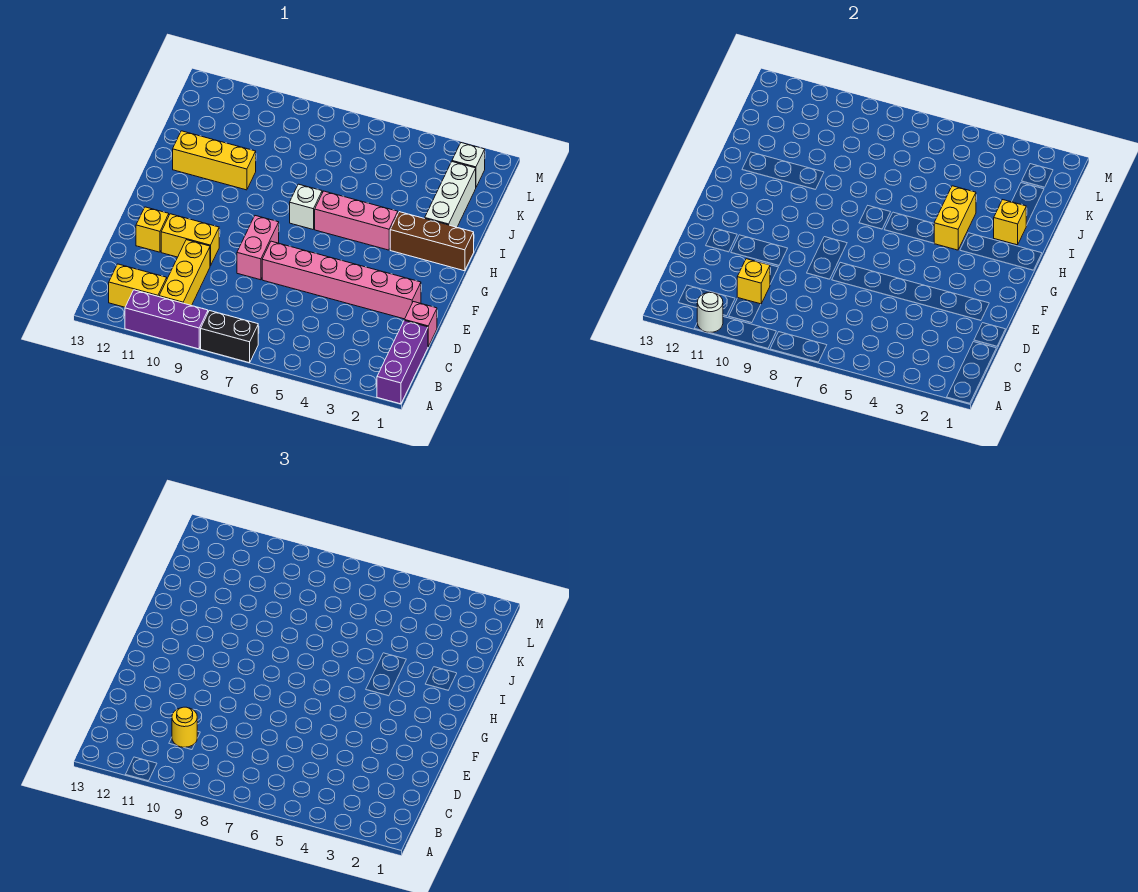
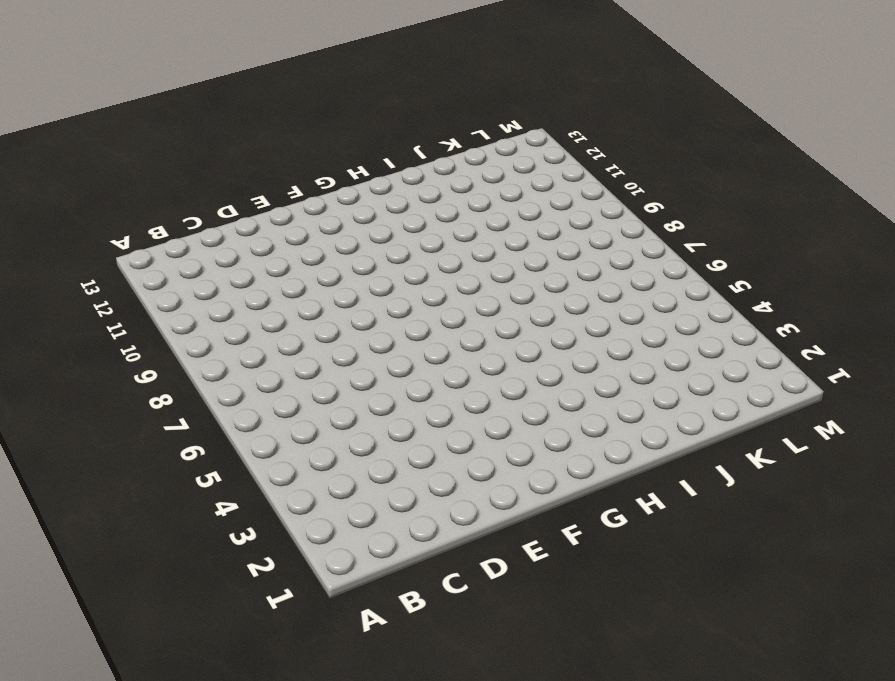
none -> purple 1x3 brick [377,321,428,404]
none -> black 1x2 brick [201,311,258,363]
none -> purple 1x3 brick [125,290,208,349]

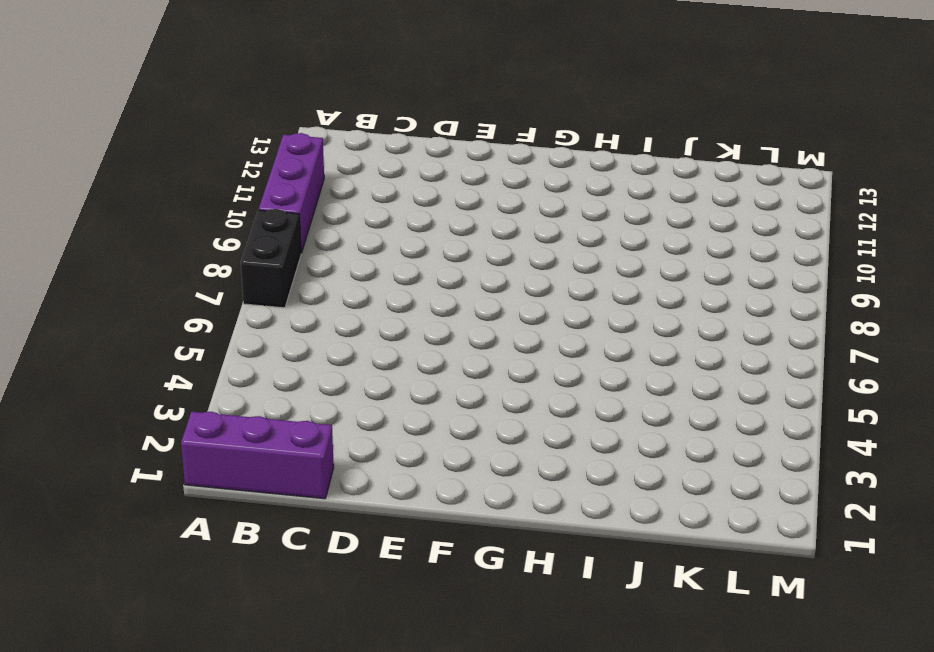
none -> yellow 1x3 brick [159,240,210,306]
none -> yellow 1x2 brick [109,264,167,307]
none -> pink 1x1 brick [404,302,437,347]

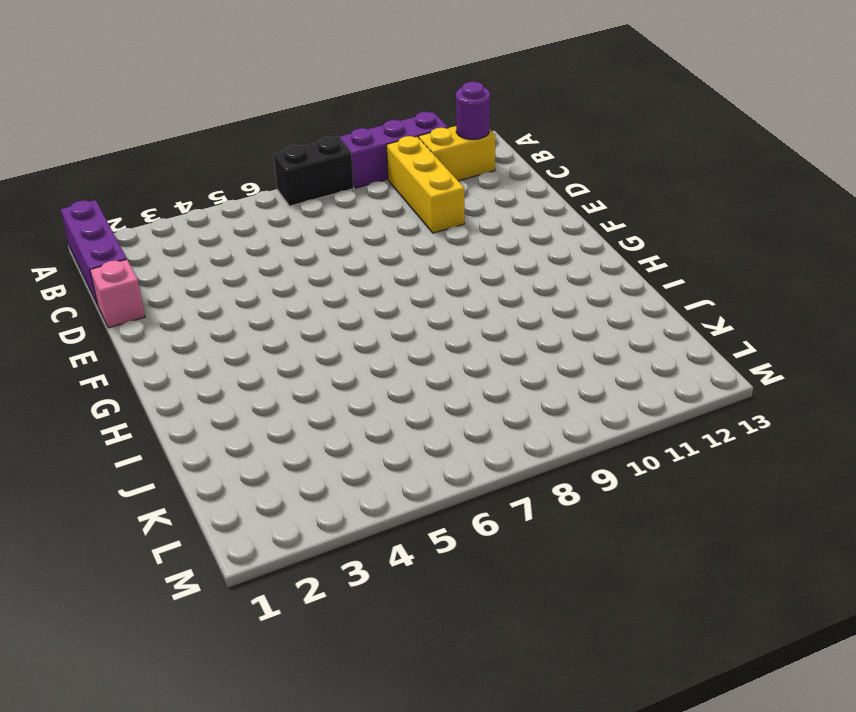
purple 1x1 round brick [456,82,490,139] -> none
none -> pink 1x6 brick [262,241,421,319]
none -> pink 1x2 brick [237,216,279,280]
none -> yellow 1x2 brick [161,214,219,266]

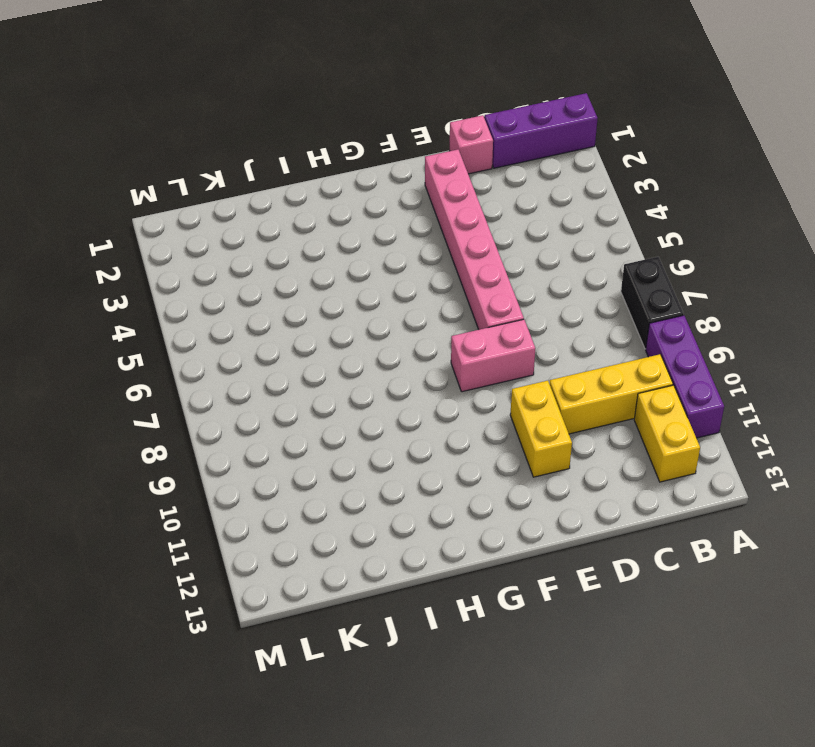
none -> yellow 1x1 brick [136,207,169,252]
none -> brown 1x3 brick [390,212,474,271]
none -> pink 1x3 brick [315,191,398,250]

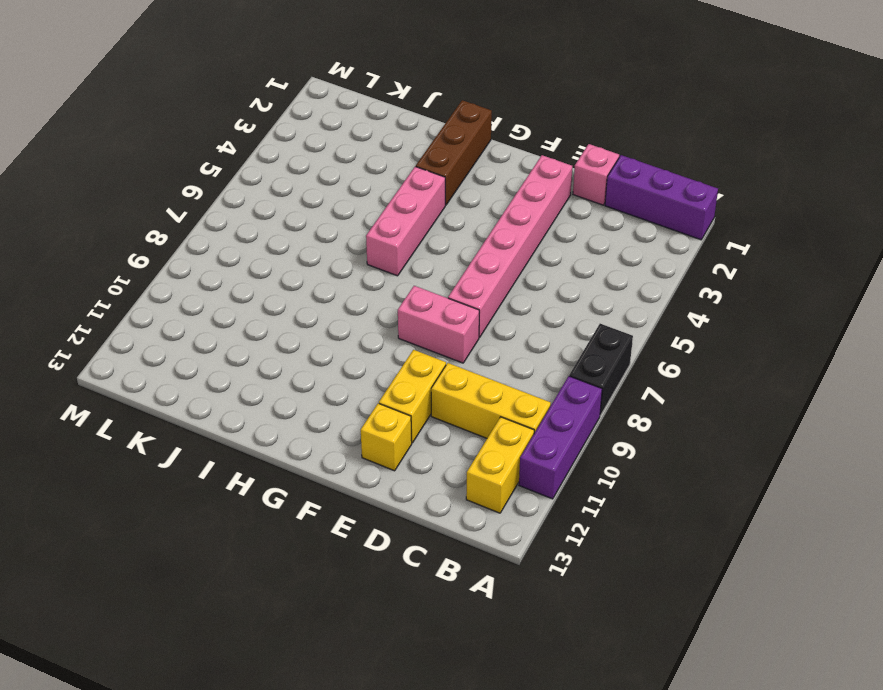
none -> white 1x1 brick [290,184,322,229]
none -> white 1x3 brick [425,162,476,227]
none -> yellow 1x3 brick [173,131,256,190]

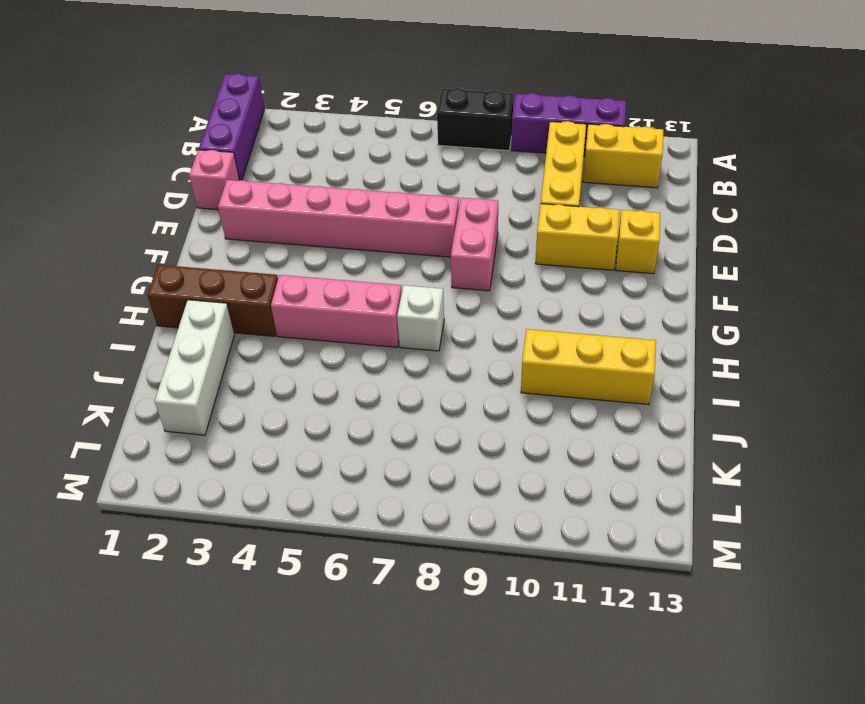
none -> white 1x1 brick [452,143,485,187]
none -> white 1x1 round brick [697,292,723,333]
none -> yellow 1x1 brick [737,259,770,304]

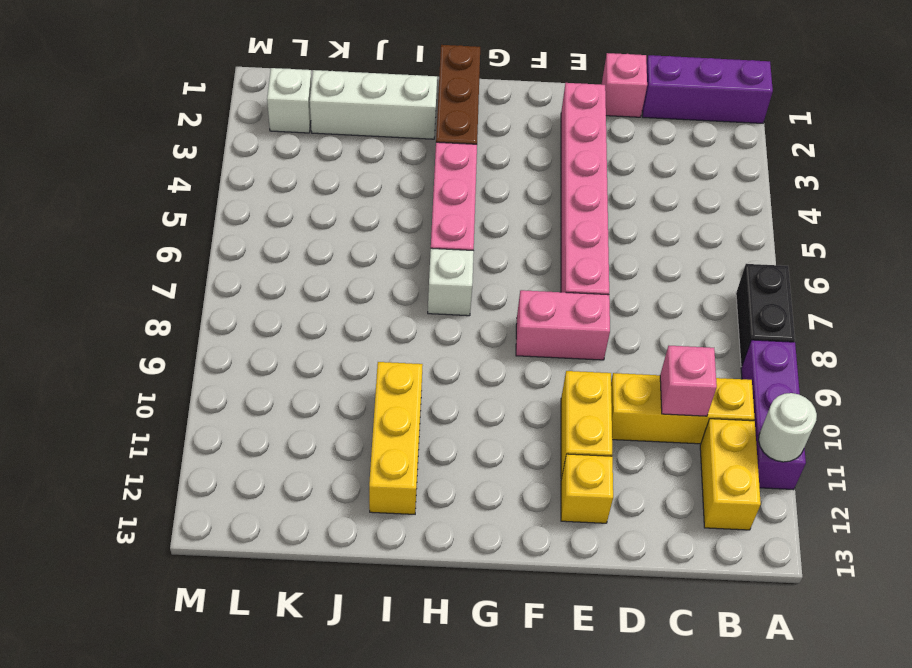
pink 1x1 brick [660,346,717,416] -> yellow 1x1 brick [737,259,770,304]
none -> yellow 1x2 brick [934,186,976,250]
none -> yellow 1x1 brick [994,200,1026,245]
none -> yellow 1x1 round brick [172,707,197,747]

